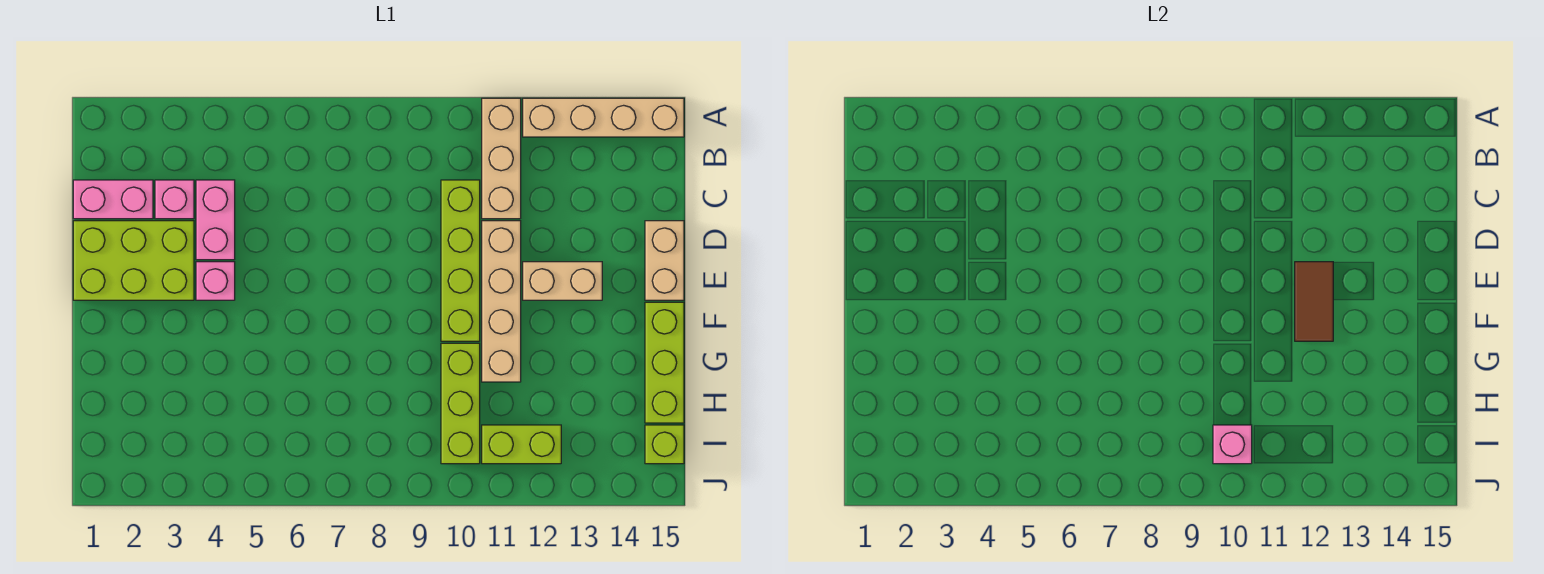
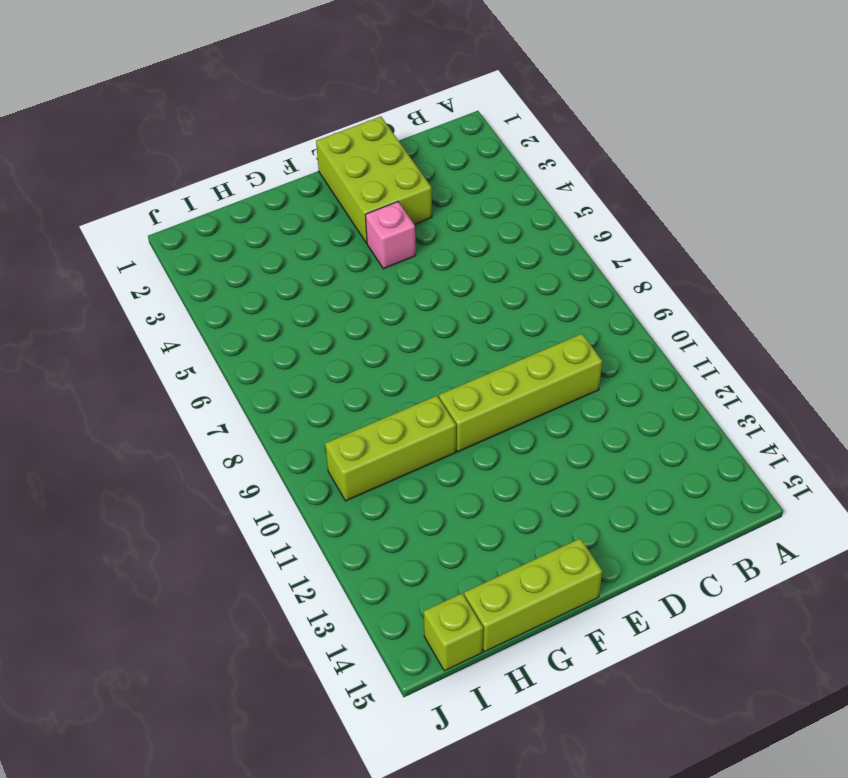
none -> tan 1x3 brick [482,98,521,219]
none -> tan 1x4 brick [523,98,684,137]
none -> pink 1x2 brick [73,180,153,219]

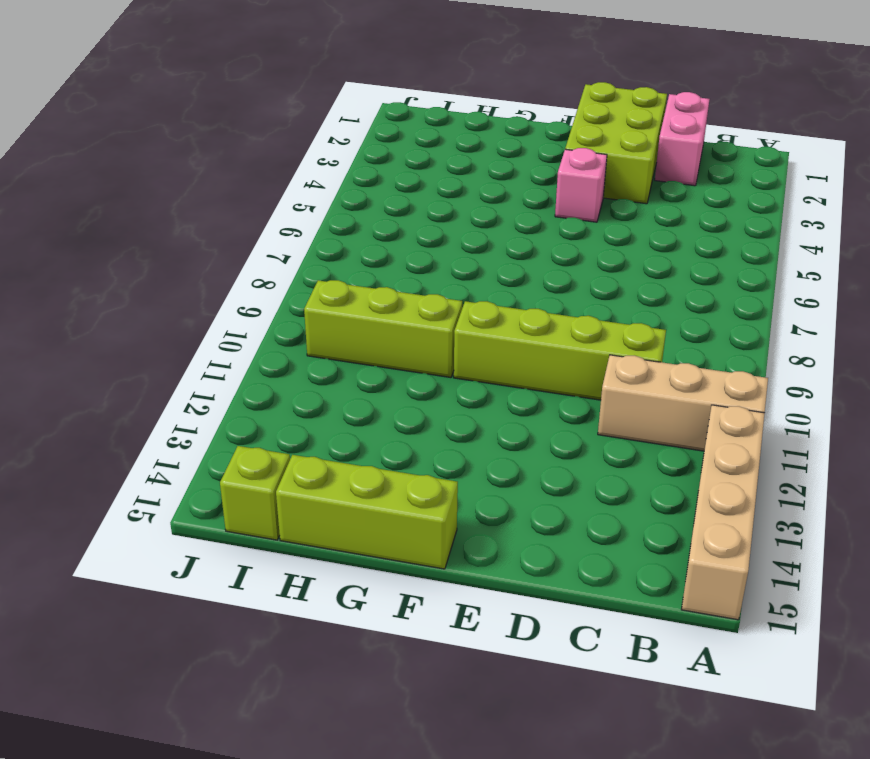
none -> pink 1x1 brick [155,180,194,219]
none -> pink 1x2 brick [196,180,235,260]
none -> tan 1x4 brick [482,221,521,382]

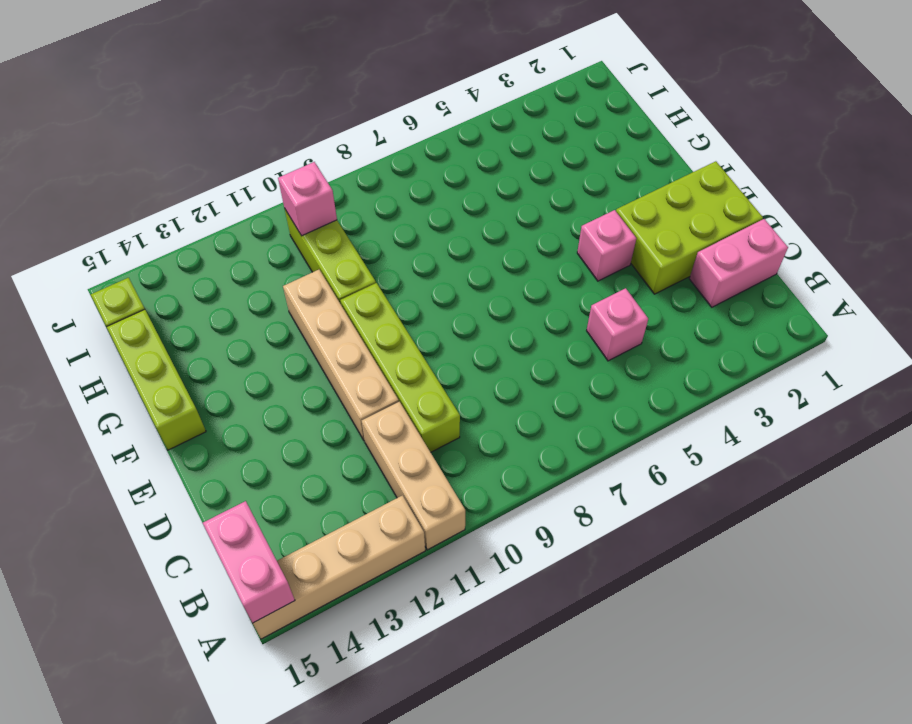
pink 1x2 brick [203,501,295,623] -> pink 1x2 brick moved to [196,180,235,260]
pink 1x1 brick [587,288,648,361] -> pink 1x1 brick moved to [155,180,194,219]
none -> tan 1x2 brick [645,221,684,300]
none -> tan 1x2 brick [523,262,602,300]
none -> lime 1x2 brick [482,425,561,464]

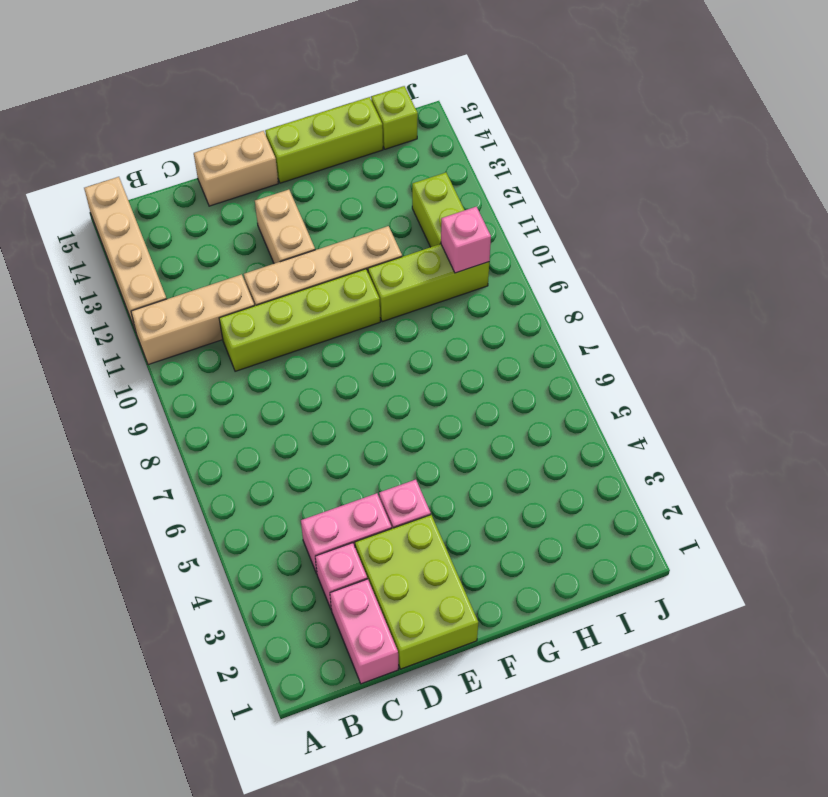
none -> brown 1x2 tile [1295,262,1333,341]

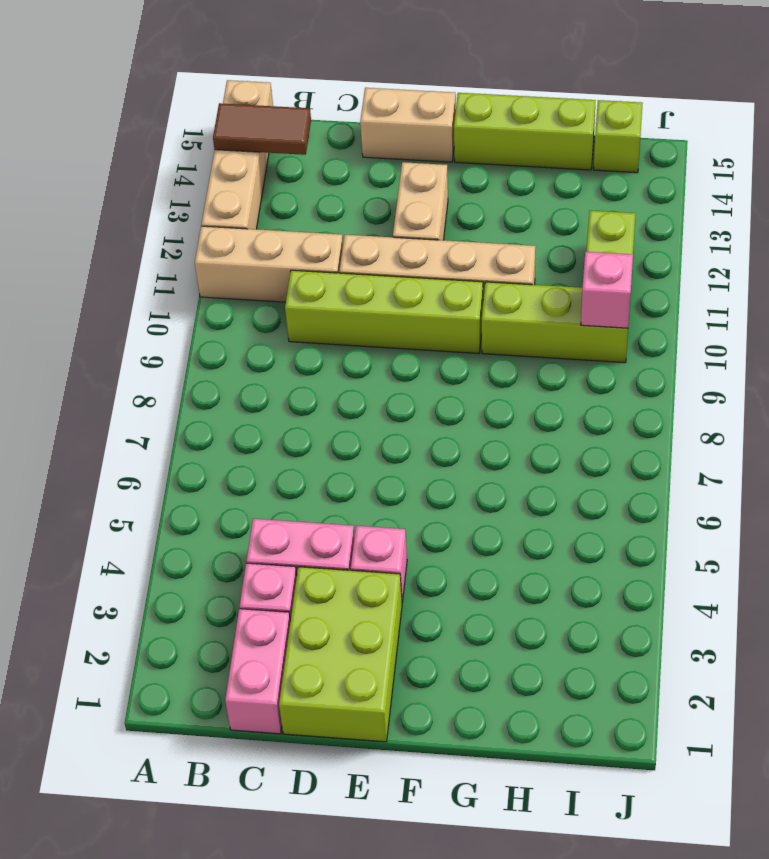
brown 1x2 tile [213,103,311,155] -> brown 1x2 tile moved to [1295,262,1333,341]

